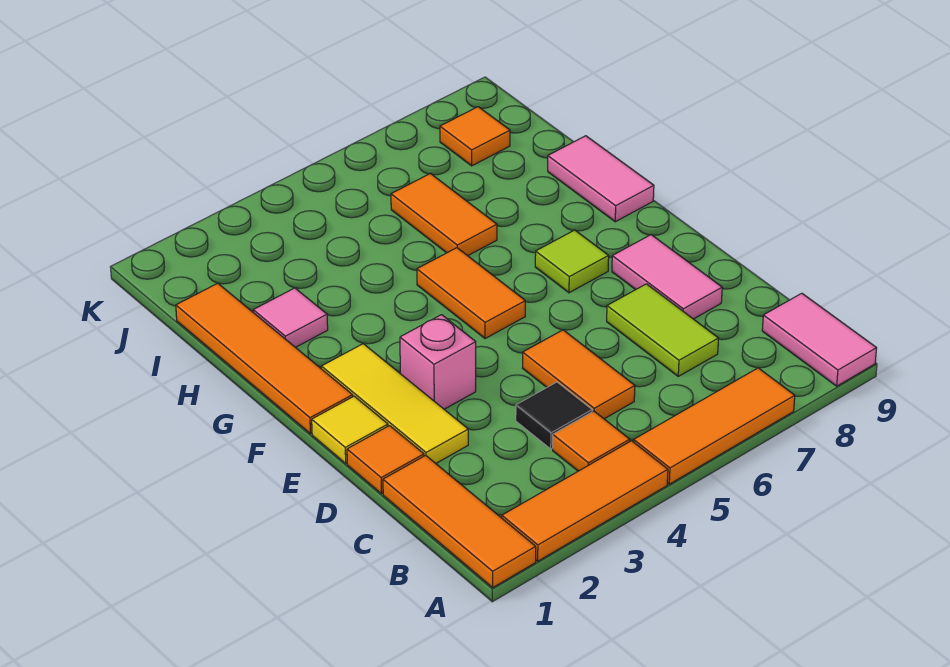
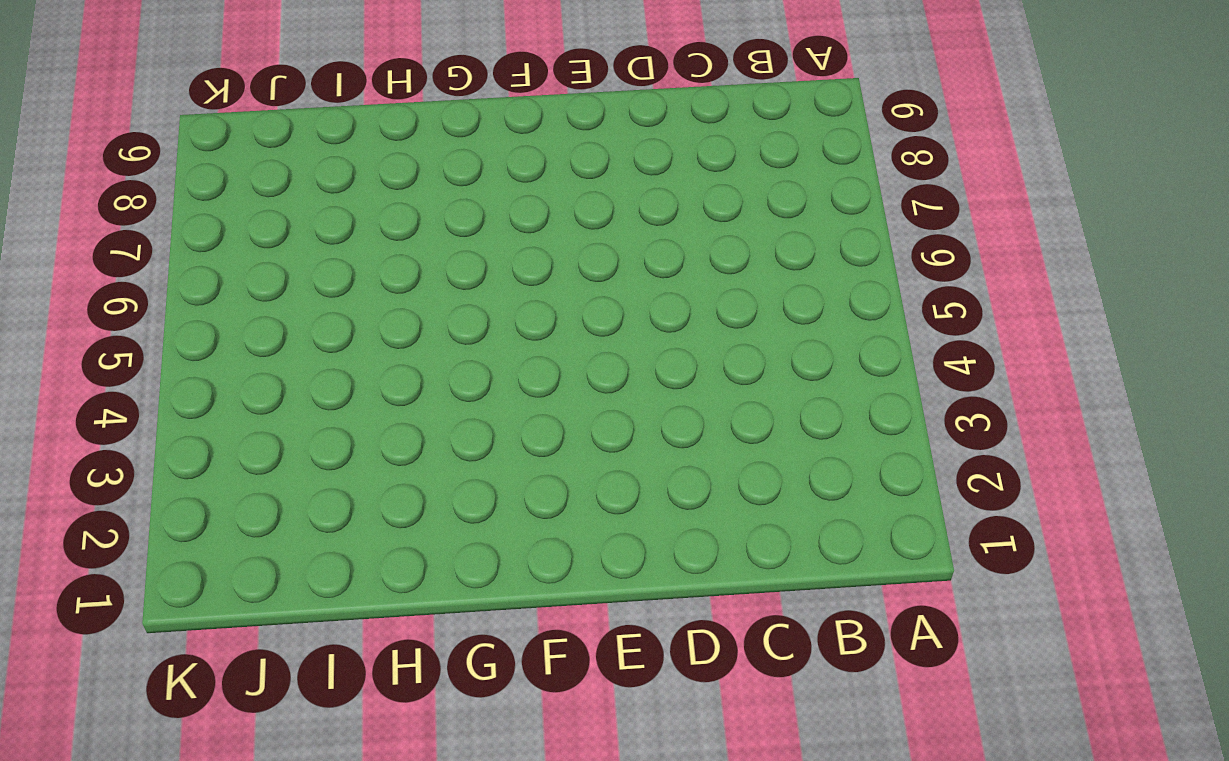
none -> orange 1x3 tile [383,455,536,588]
none -> orange 1x3 tile [502,441,668,561]
none -> orange 1x3 tile [634,368,795,484]

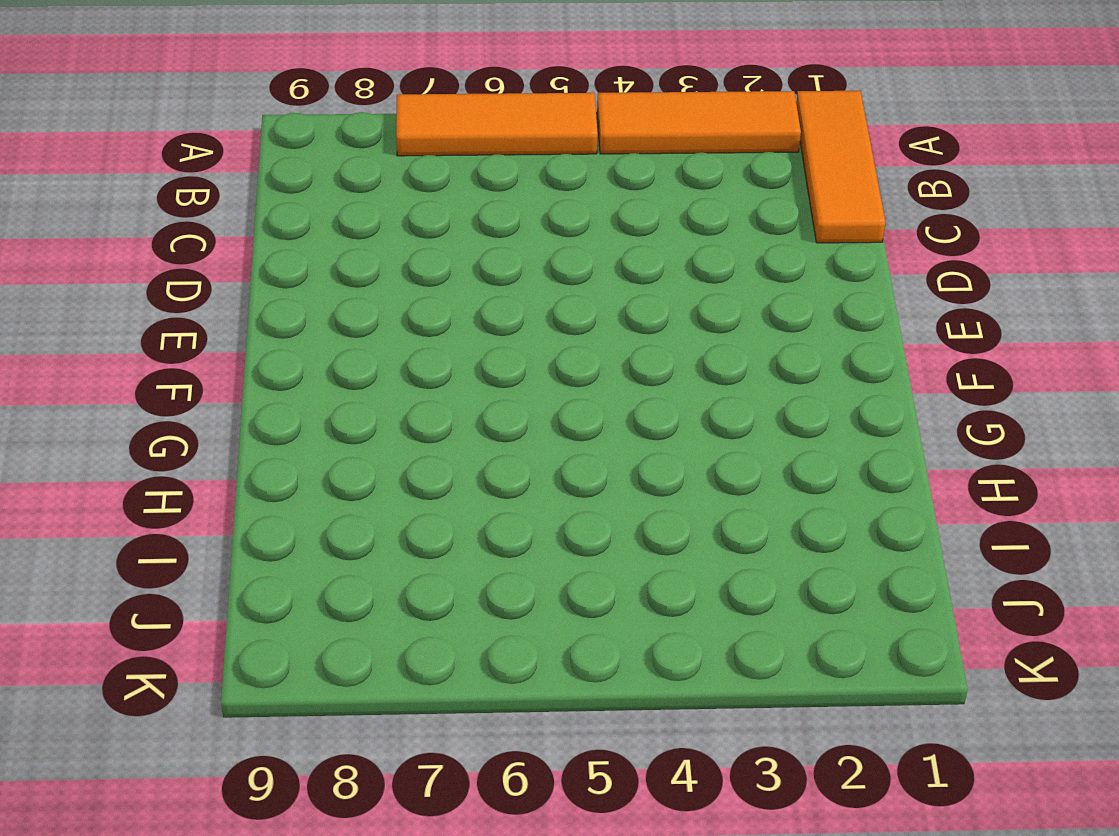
none -> pink 1x2 tile [762,293,877,386]
none -> orange 1x1 tile [553,411,630,471]
none -> black 1x1 tile [516,382,592,449]

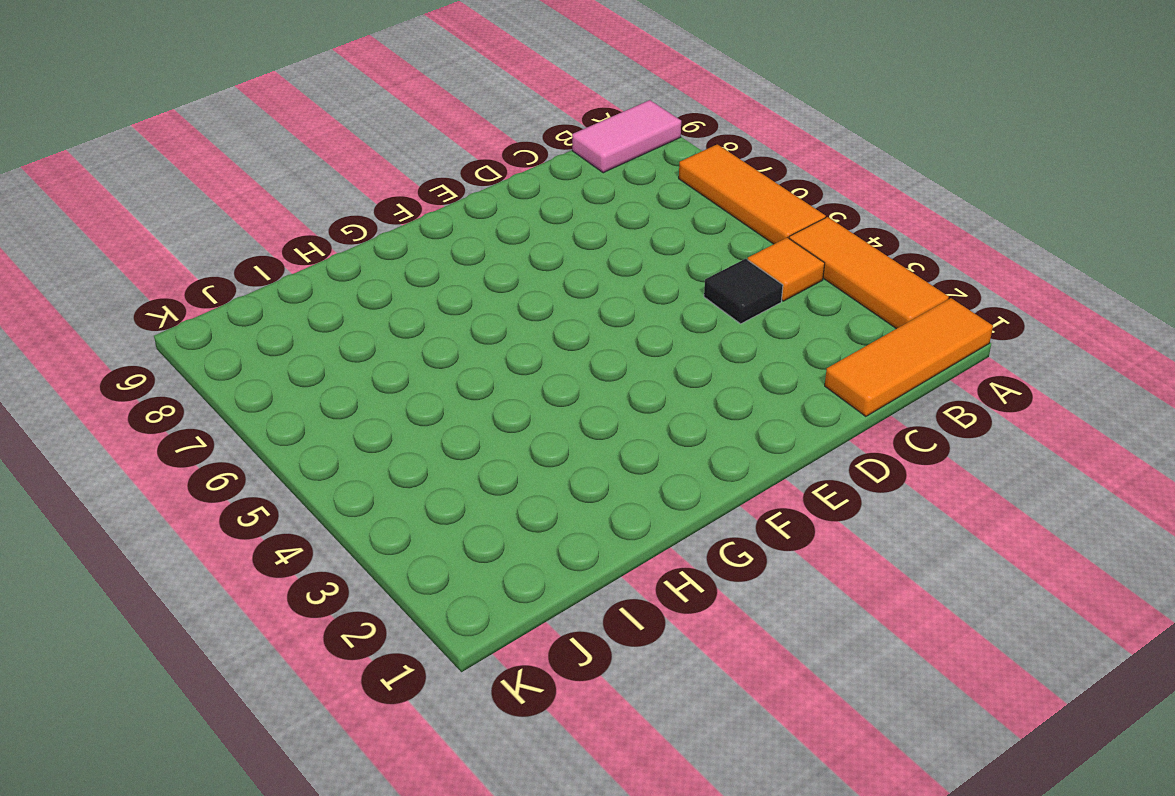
none -> orange 1x2 tile [523,330,635,419]
none -> lime 1x2 tile [607,284,719,376]
none -> orange 1x1 tile [347,426,424,494]

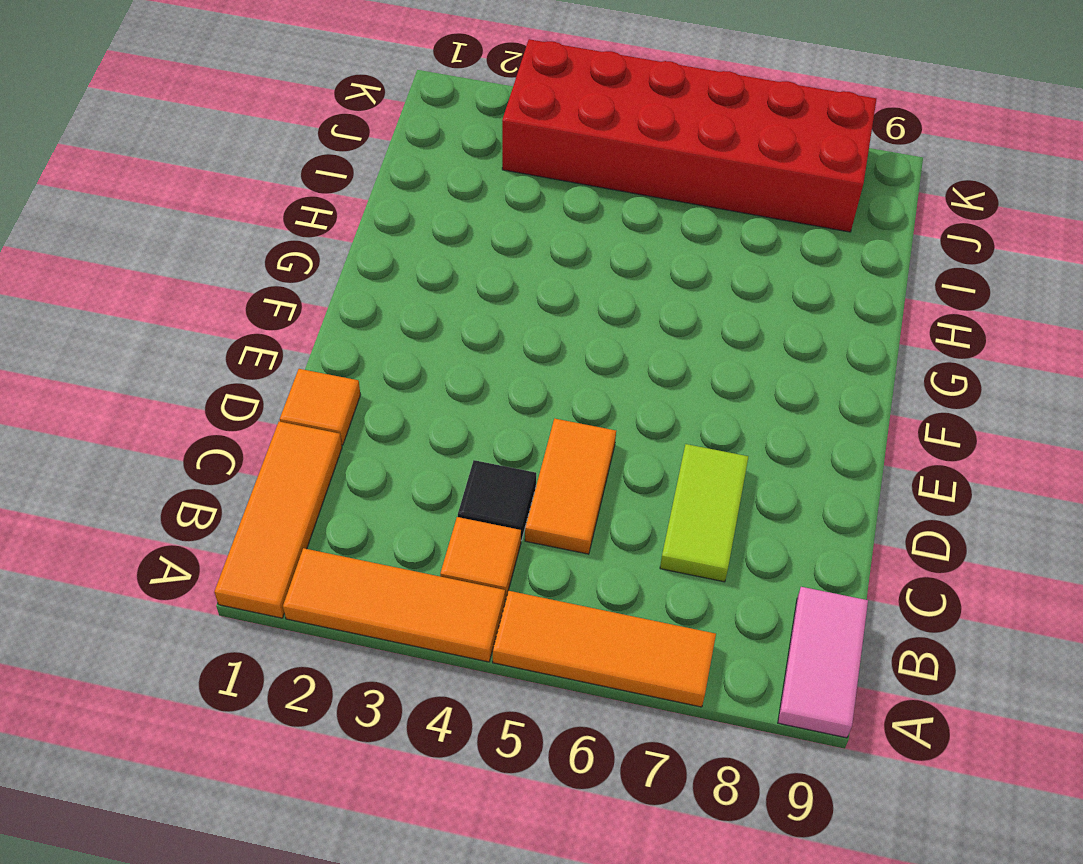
red 2x6 brick [502,39,876,232] -> orange 1x1 tile [440,107,510,166]
none -> yellow 1x3 tile [321,344,468,463]
none -> pink 1x2 tile [612,235,722,319]
none -> yellow 1x1 tile [312,396,388,464]

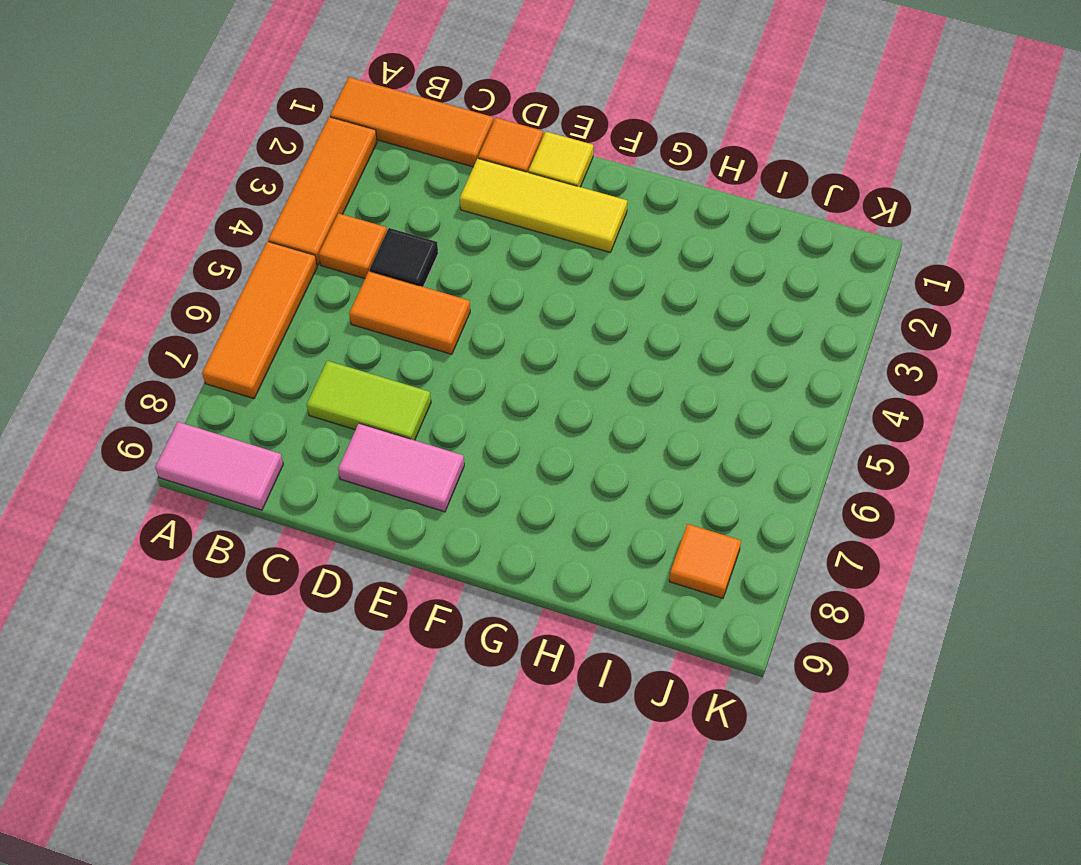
none -> pink 1x1 brick [400,315,476,409]
none -> orange 1x4 tile [176,283,353,434]
none -> orange 1x2 tile [417,248,525,339]

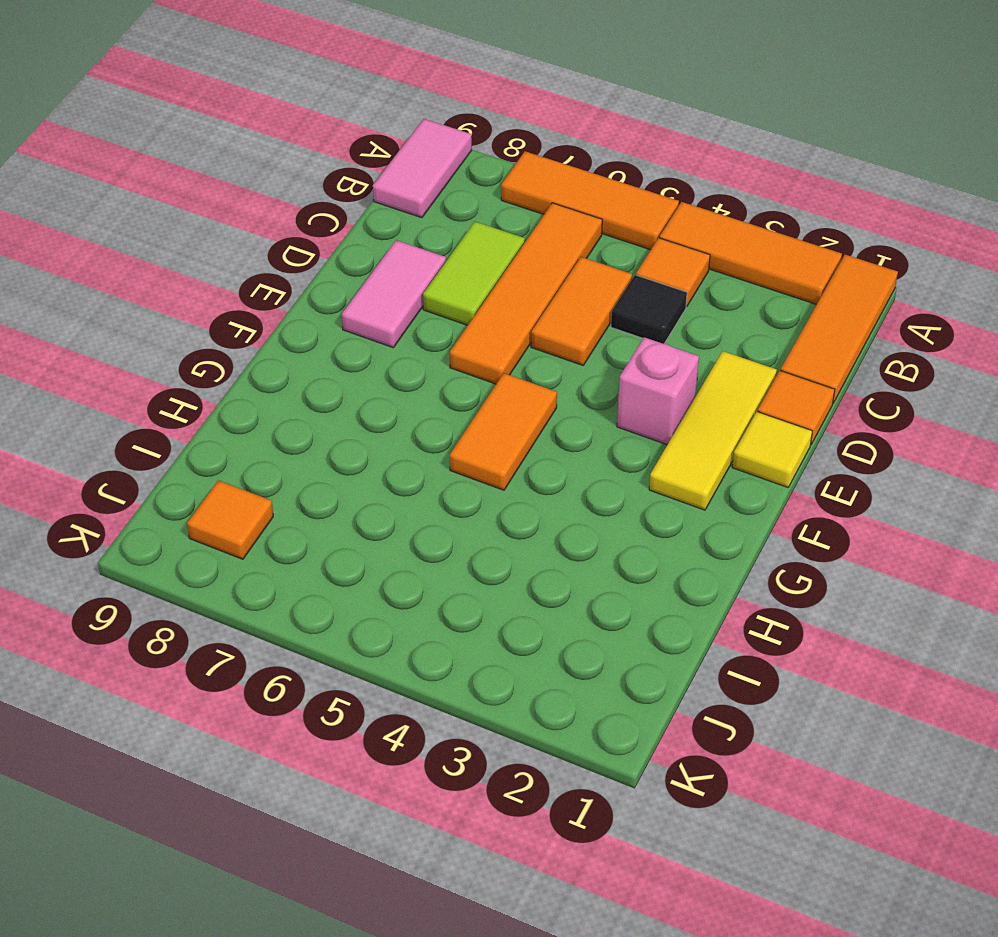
orange 1x4 tile [450,203,602,384] -> orange 1x4 tile moved to [176,283,353,434]
none -> lime 1x1 tile [535,230,609,293]
none -> pink 1x2 tile [548,136,654,222]
none -> pink 1x1 tile [253,288,328,347]

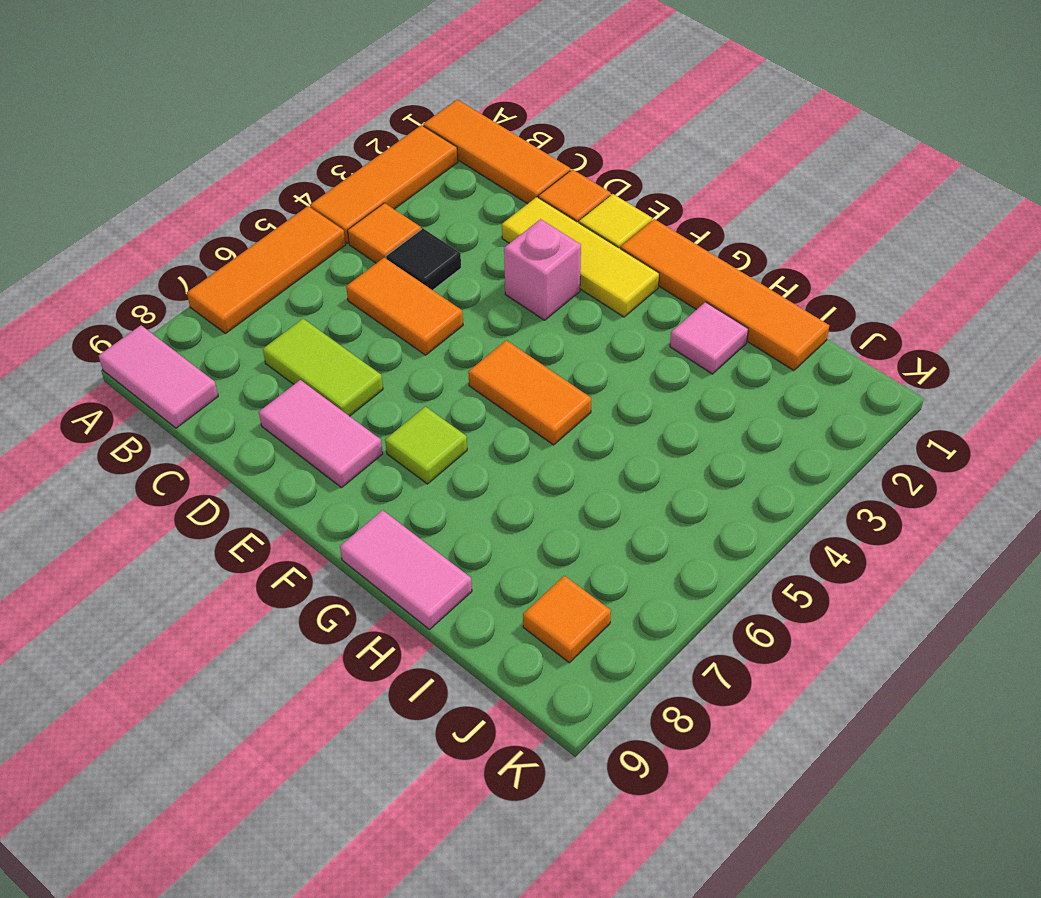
none -> orange 1x2 tile [391,174,497,256]

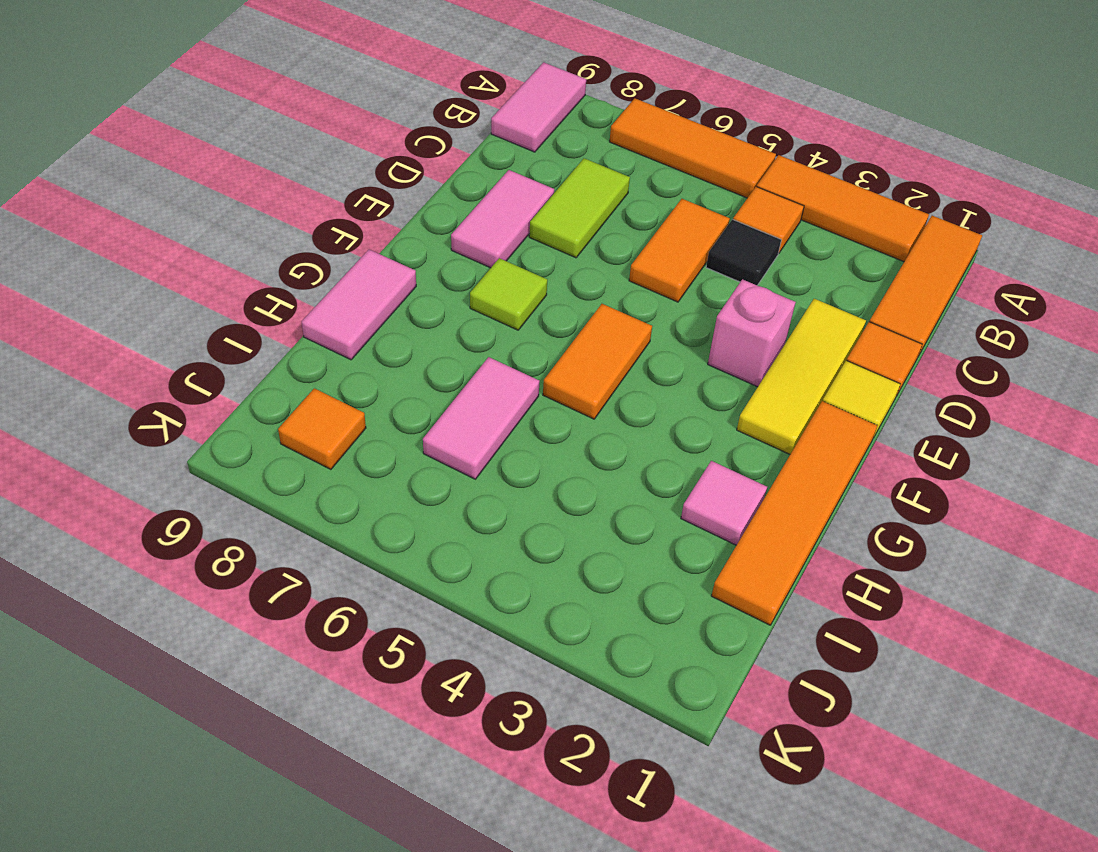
pink 1x2 tile [423,357,540,479] -> orange 1x2 tile [391,174,497,256]

